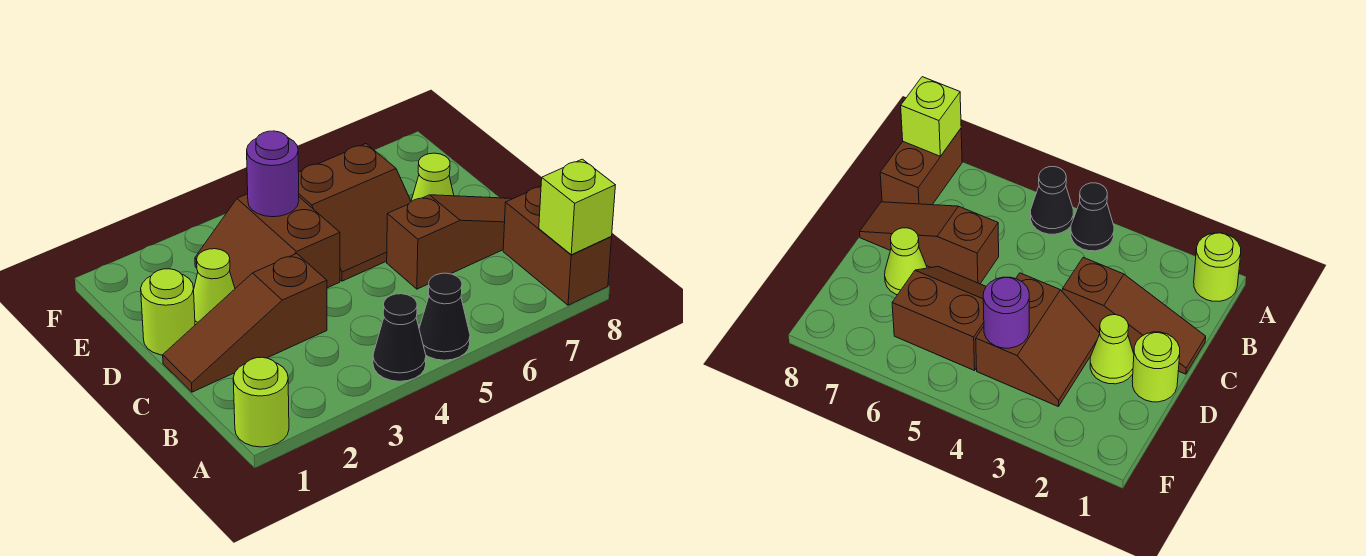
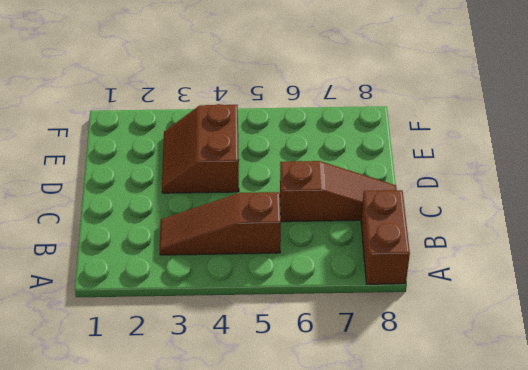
brown 1x3 slope [160,192,281,255] -> brown 1x3 slope moved to [163,254,327,392]
none -> lime 1x1 round brick [233,357,289,447]
none -> black 1x1 cone [373,294,426,381]
none -> black 1x1 cone [419,273,470,360]

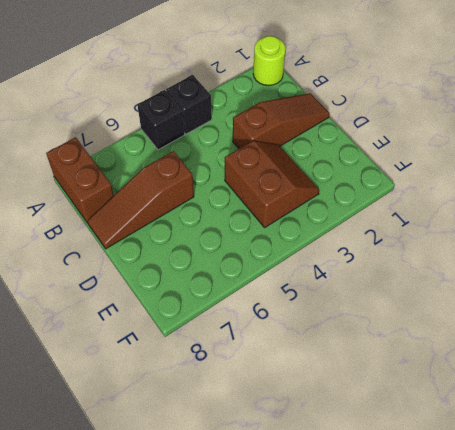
black 1x1 brick [166,75,212,134] -> black 1x1 cone [373,294,426,381]
black 1x1 brick [137,90,184,150] -> black 1x1 cone [419,273,470,360]
none -> lime 1x1 round brick [141,269,195,355]
none -> lime 1x1 cone [194,249,235,325]
none -> brown 2x2 slope [299,144,411,281]

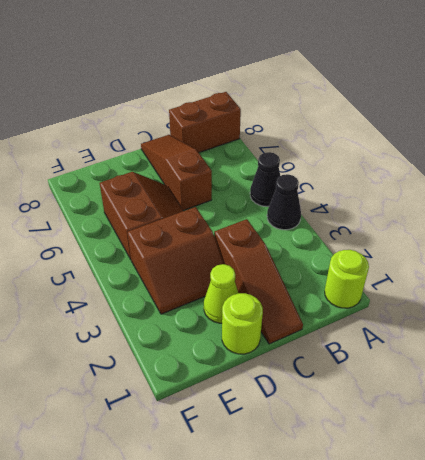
none -> lime 1x1 cone [411,153,454,201]
none -> lime 1x1 brick [539,159,615,255]
none -> purple 1x1 round brick [247,131,299,217]

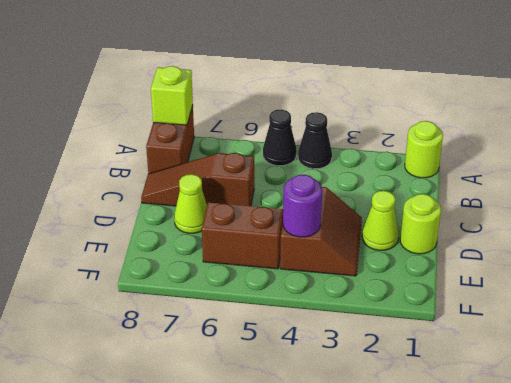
none -> brown 1x3 slope [163,254,327,392]

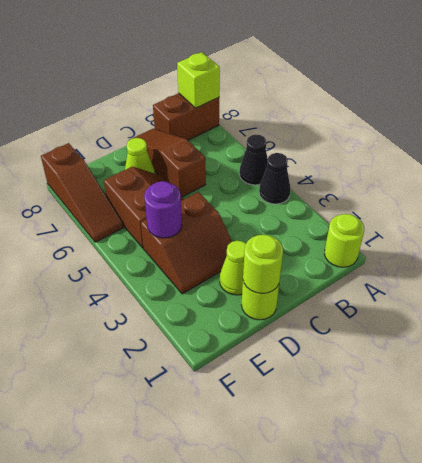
lime 1x1 round brick [243,235,283,294] -> none
brown 1x3 slope [41,143,123,242] -> brown 1x3 slope moved to [163,254,327,392]

